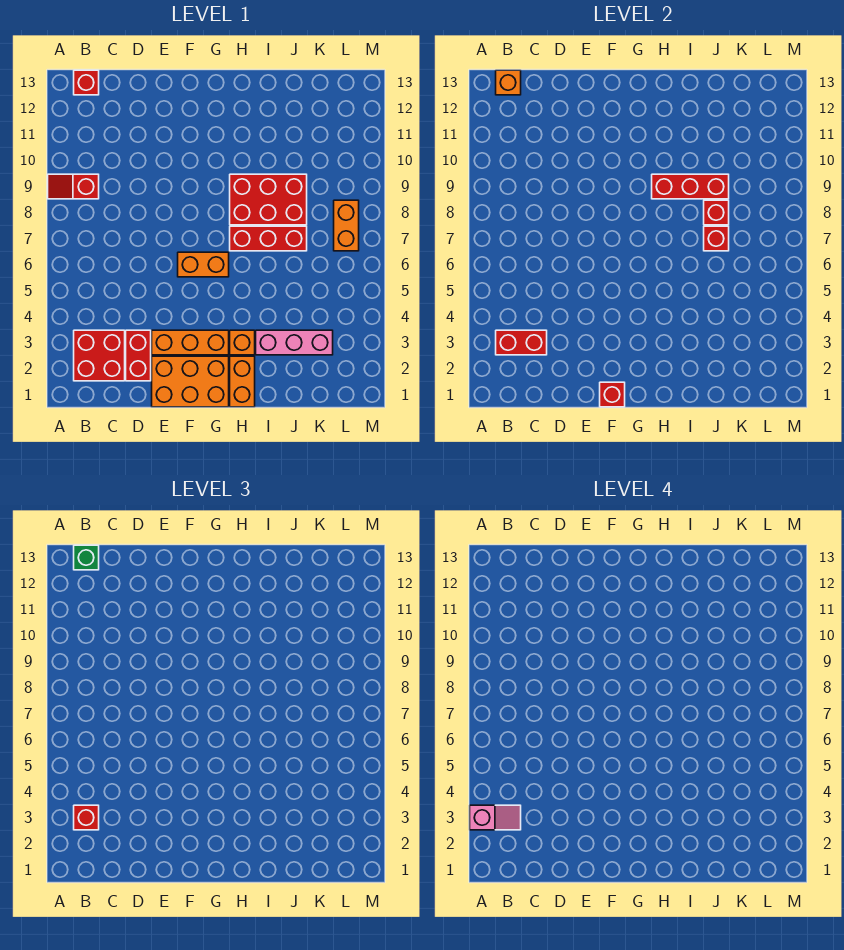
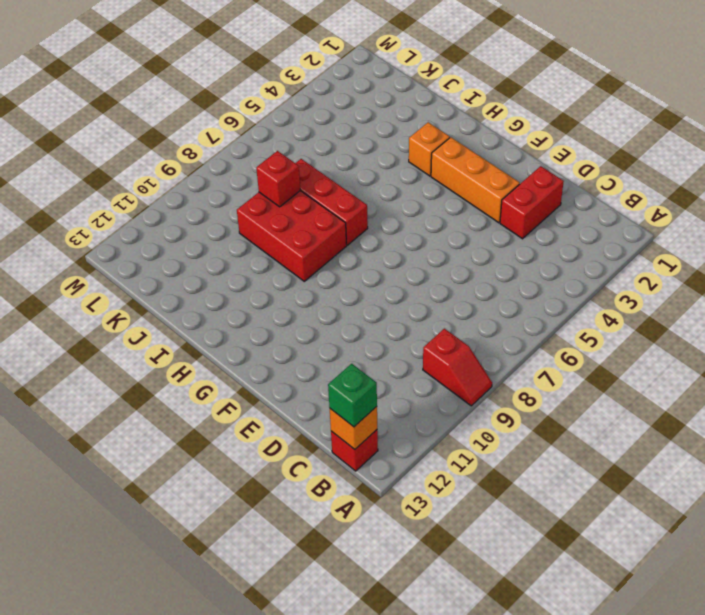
none -> red 2x2 brick [74,330,125,381]
none -> orange 2x3 brick [152,356,229,407]
none -> orange 1x2 brick [178,252,229,277]

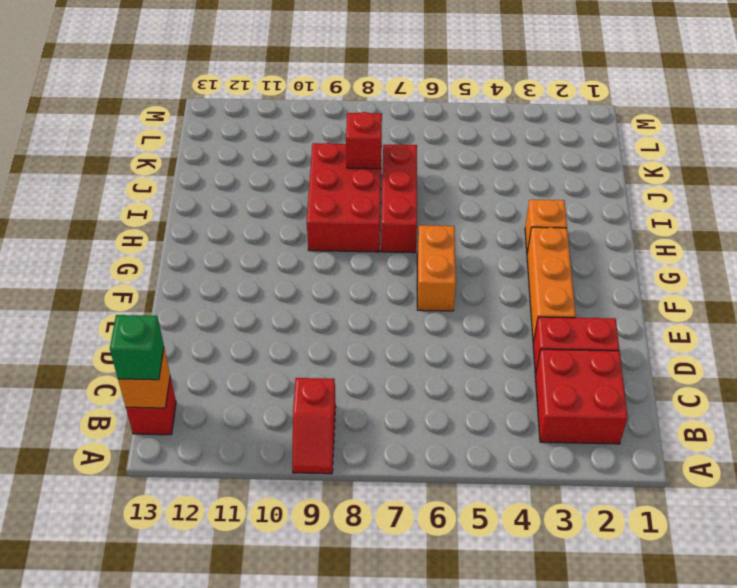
none -> orange 2x3 brick [152,356,229,407]
none -> orange 1x2 brick [230,356,255,407]
none -> pink 1x3 brick [256,330,333,355]

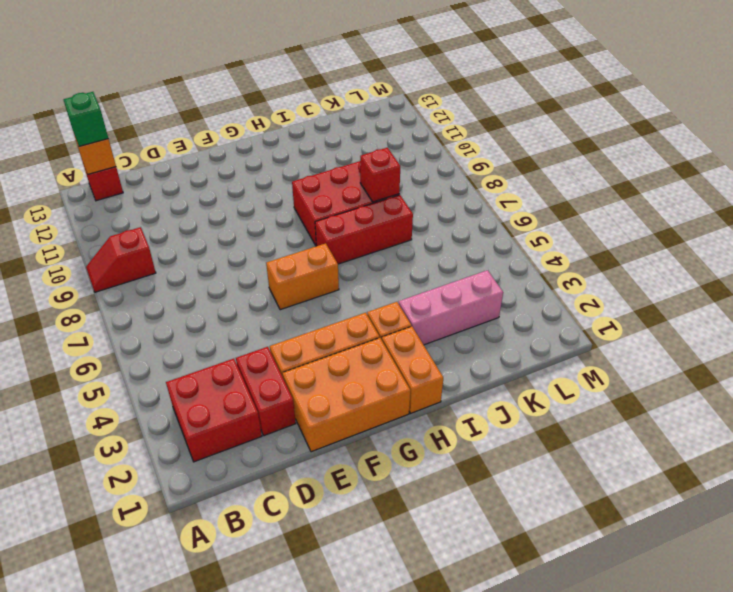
none -> orange 1x2 brick [334,200,359,251]
none -> red 1x2 brick [496,330,547,355]
none -> red 1x1 brick [600,382,625,407]

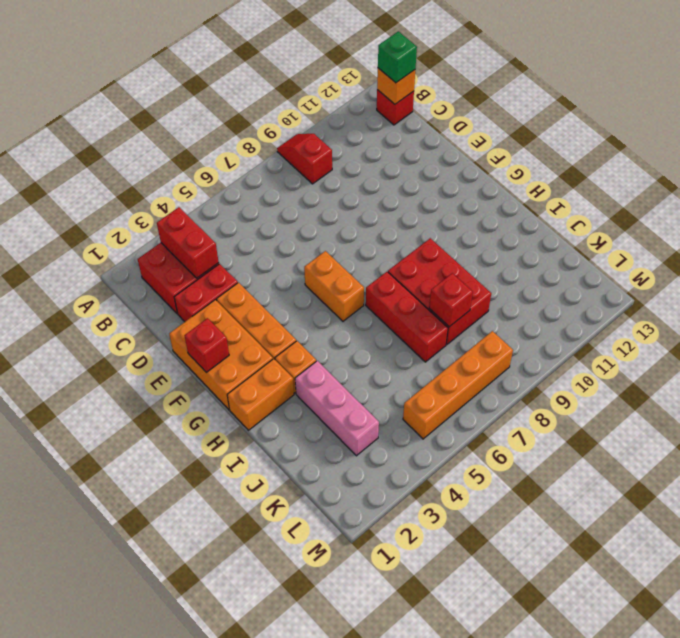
orange 1x4 brick [403,331,513,439] -> orange 1x2 brick [334,200,359,251]
none -> red 1x3 brick [652,174,729,199]
none -> red 1x1 brick [704,226,729,251]
none -> red 1x1 brick [74,805,99,830]

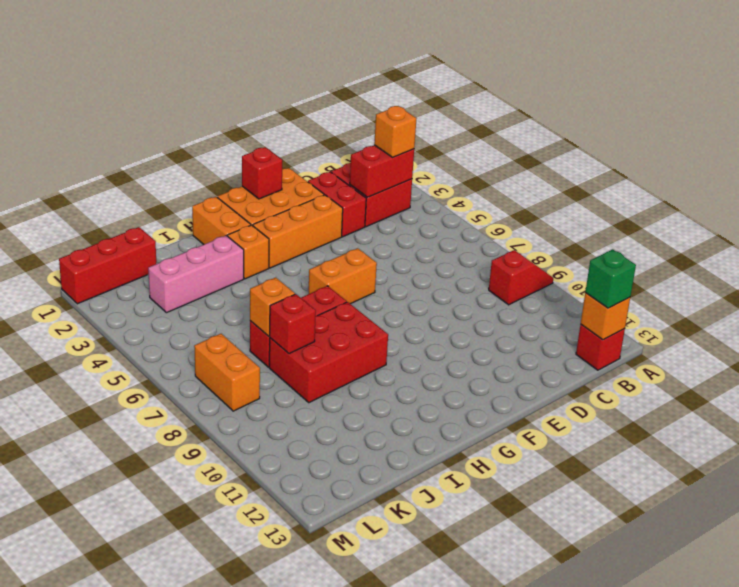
orange 1x1 brick [374,106,417,158] -> red 1x1 brick [74,805,99,830]
orange 1x1 brick [250,278,295,336] -> red 1x1 brick [704,226,729,251]
red 1x3 brick [59,227,156,304] -> red 1x3 brick moved to [652,174,729,199]
none -> pink 1x2 slope [470,805,521,830]

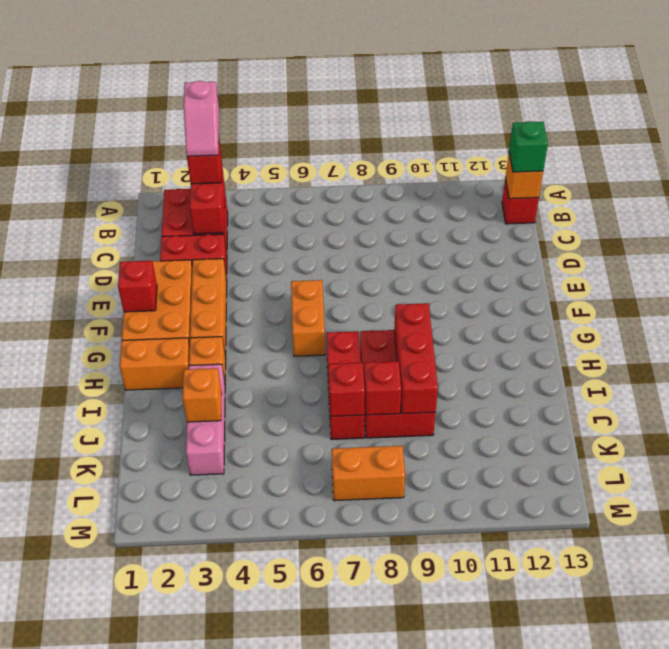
orange 1x1 brick [183,368,222,422] -> none
none -> red 1x2 slope [48,174,99,199]

